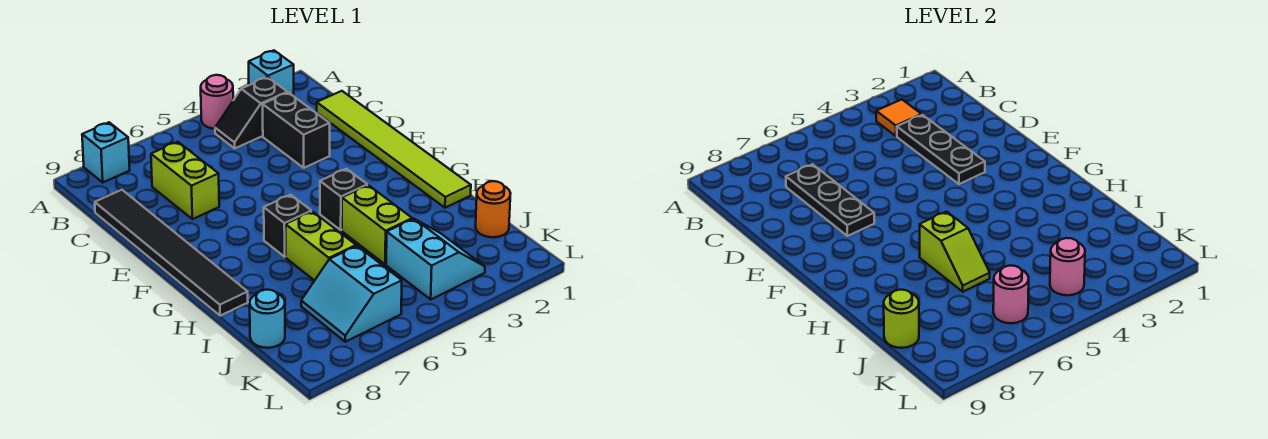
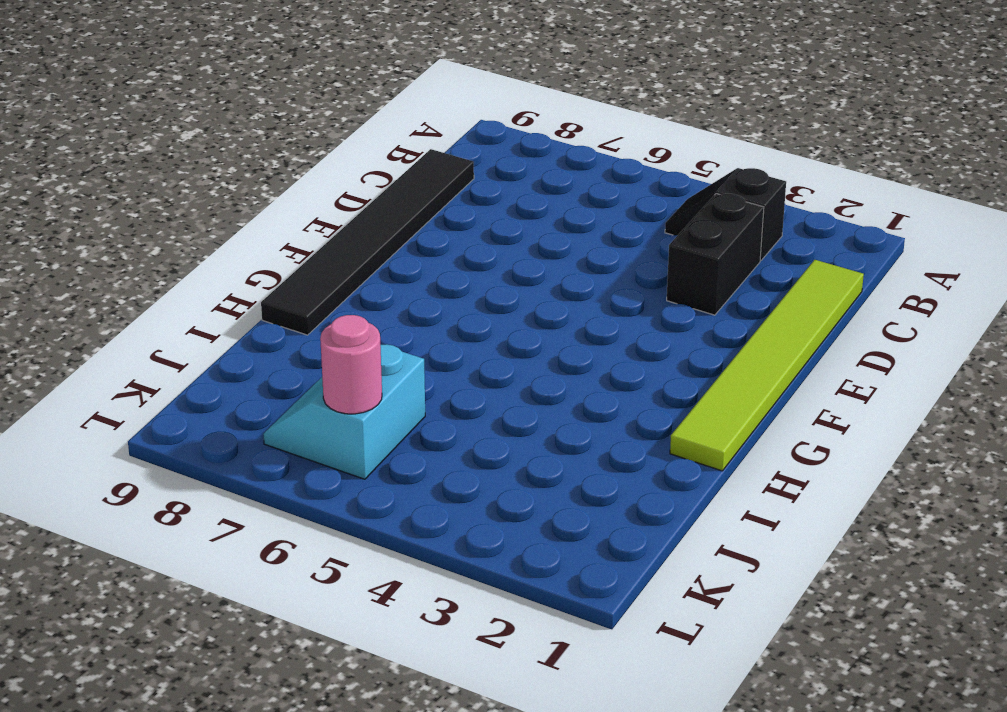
none -> cyan 1x1 brick [249,50,294,96]
none -> pink 1x1 round brick [201,75,233,129]
none -> cyan 1x1 brick [82,122,130,182]

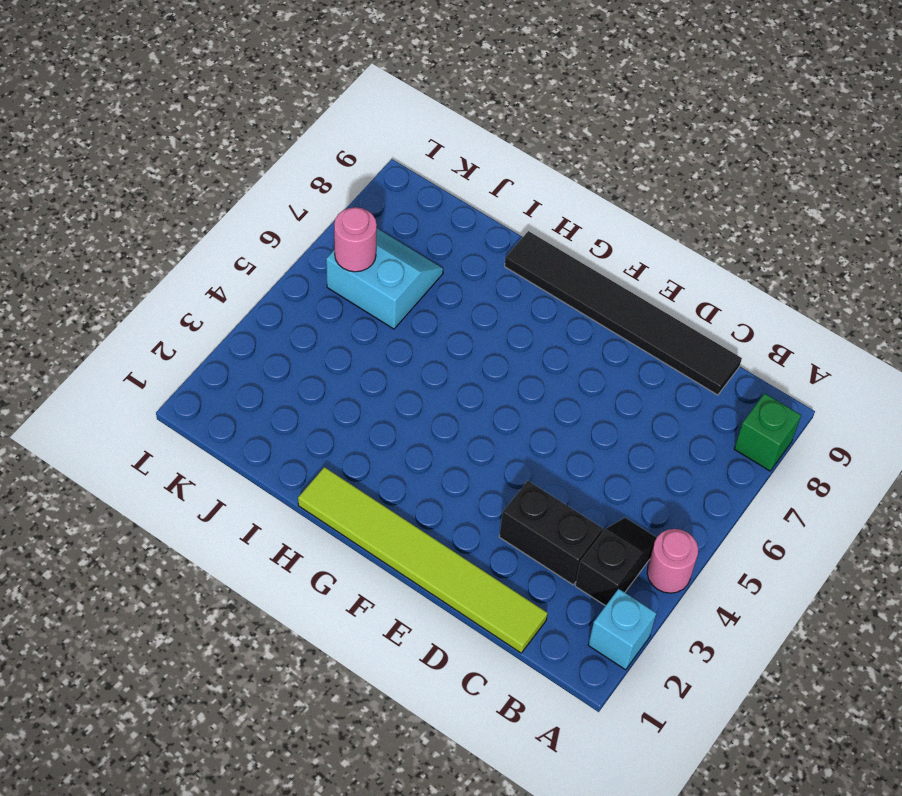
green 1x1 brick [734,393,801,471] -> cyan 1x1 brick [82,122,130,182]
none -> lime 1x2 brick [151,142,219,219]
none -> black 1x1 brick [320,169,367,230]
none -> black 1x1 brick [264,195,311,257]

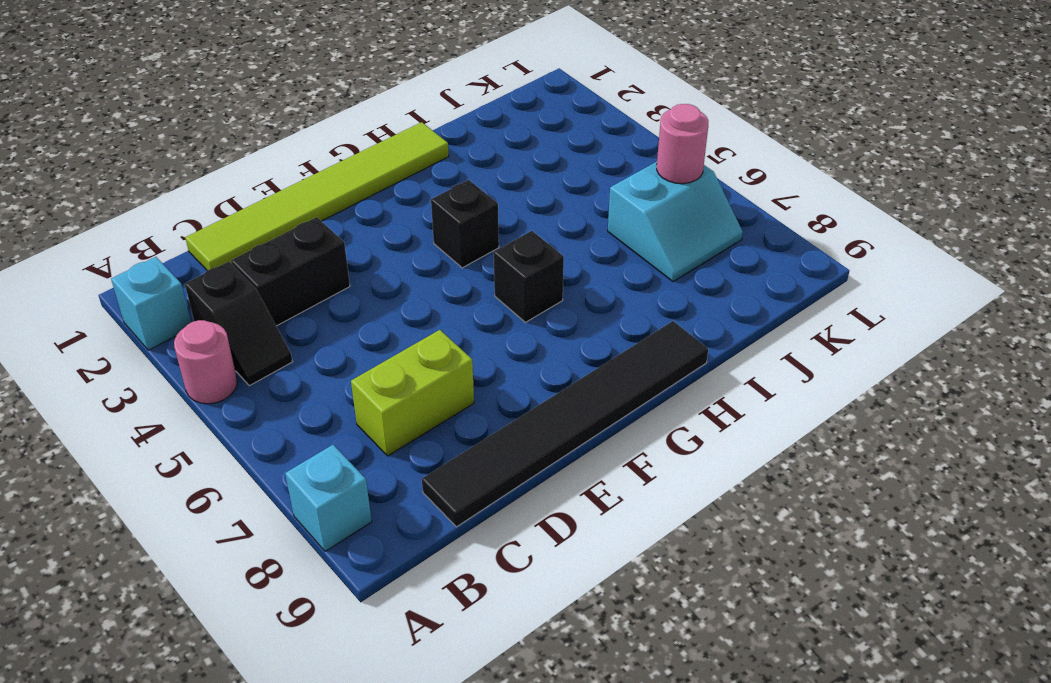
none -> lime 1x2 brick [342,185,412,264]
none -> lime 1x2 brick [286,212,356,281]
none -> orange 1x1 round brick [476,181,511,237]

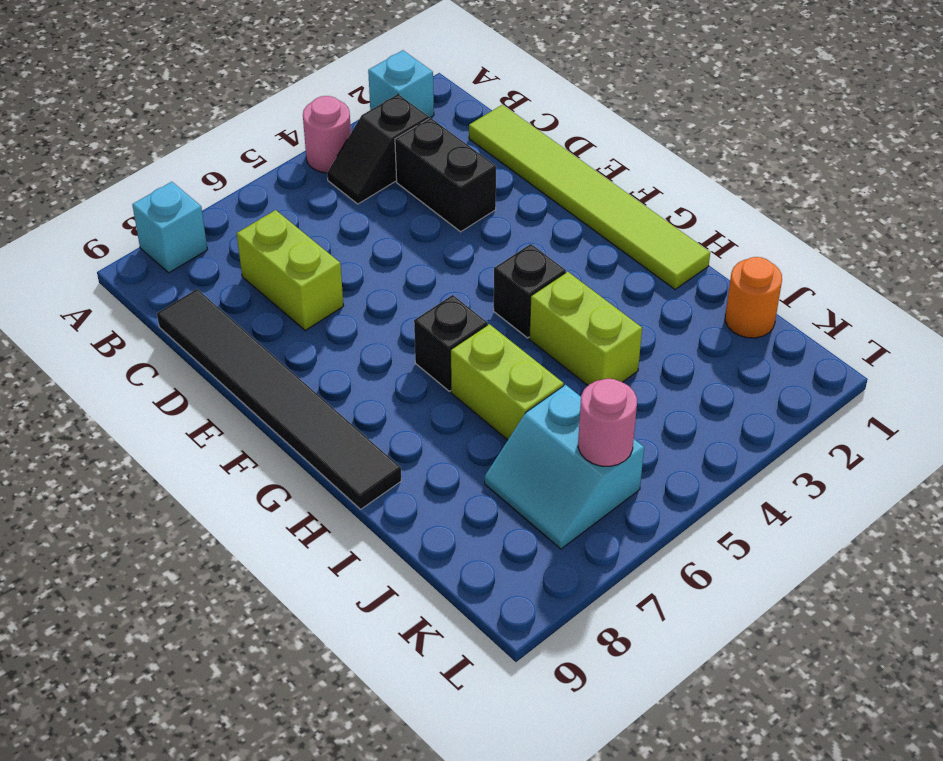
none -> cyan 2x2 slope [386,219,485,299]
none -> cyan 1x1 round brick [250,290,285,348]
none -> orange 1x1 tile [876,100,922,136]

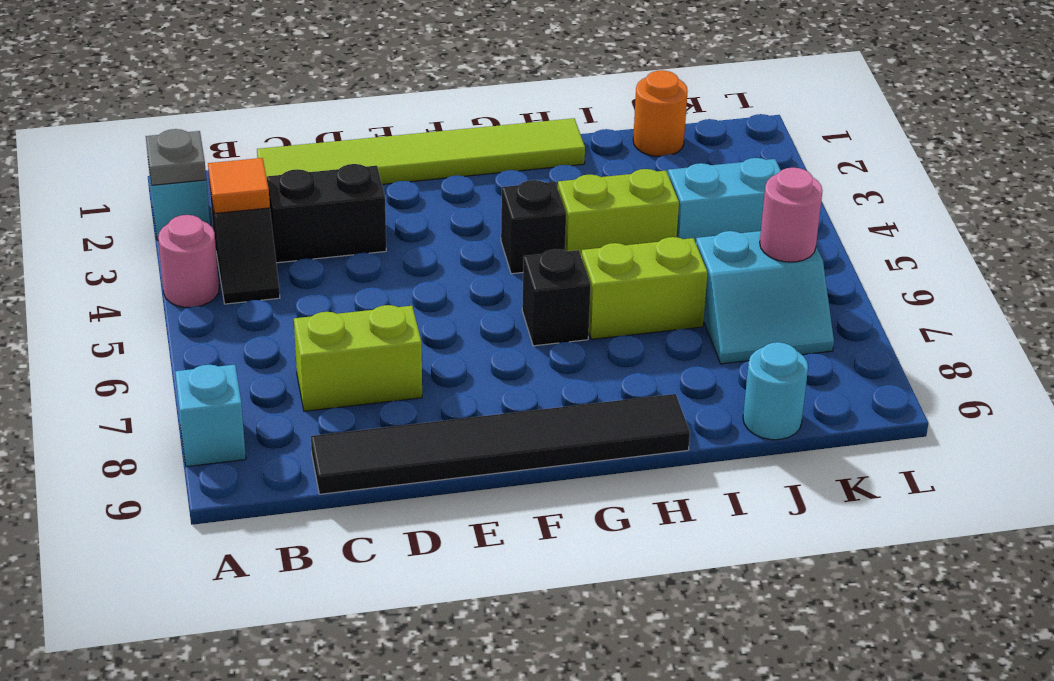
grey 1x1 plate [146,129,206,185] -> none
none -> black 1x3 plate [897,115,985,184]
none -> black 1x3 plate [786,164,874,236]
none -> lime 1x2 slope [920,212,990,292]

